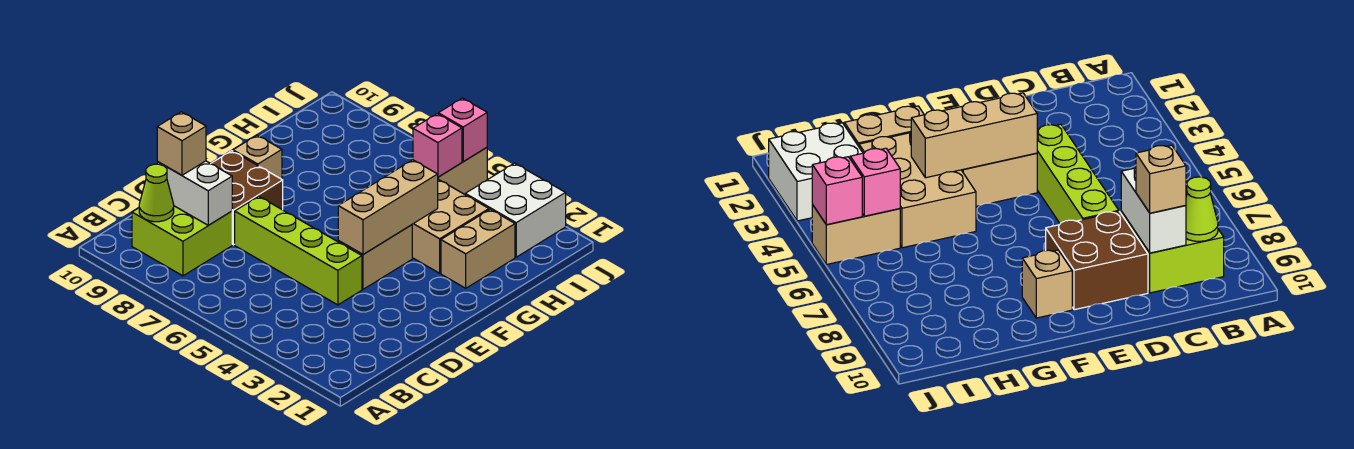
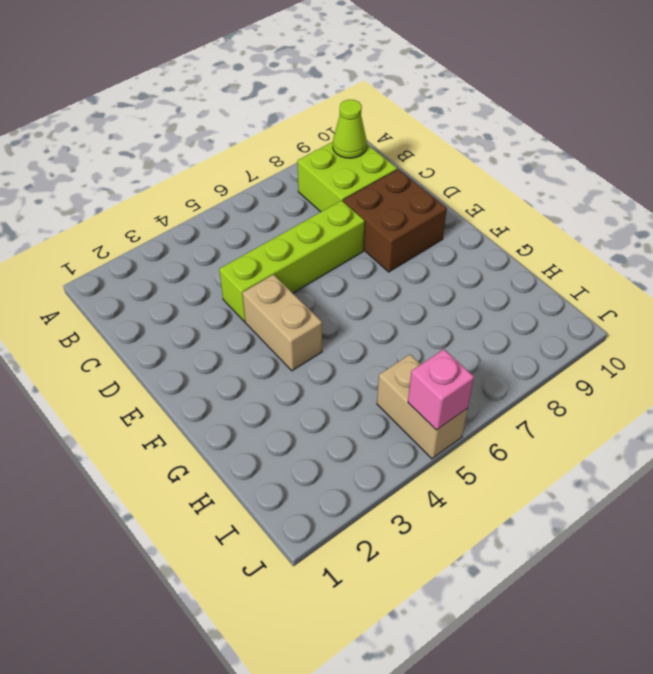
none -> tan 1x1 brick [233,135,282,179]
none -> tan 1x2 brick [441,209,515,288]
none -> tan 2x3 brick [412,179,489,273]

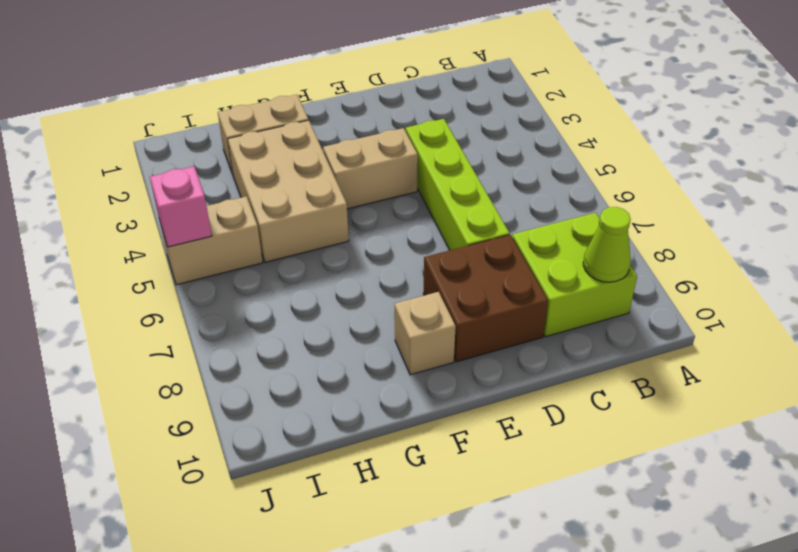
none -> white 2x2 brick [465,163,566,257]
none -> white 1x2 brick [157,161,232,225]
none -> tan 1x3 brick [338,160,438,254]

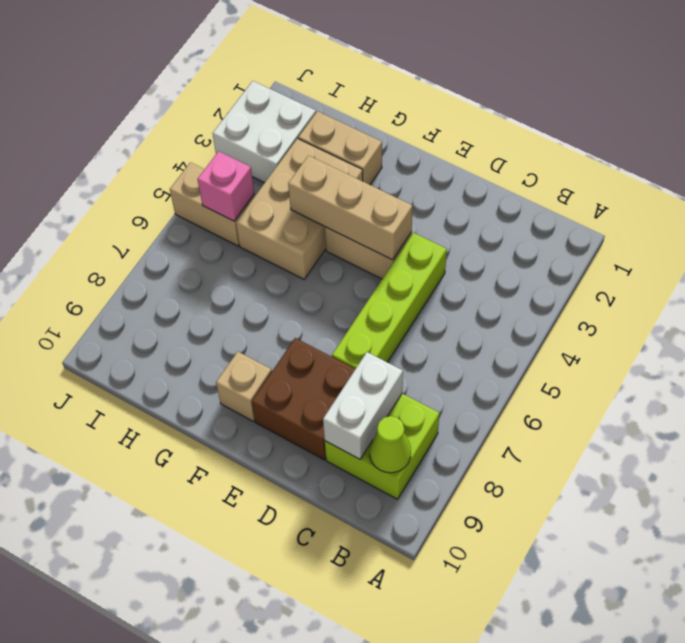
none -> pink 1x1 brick [438,98,487,162]
none -> tan 1x1 brick [157,112,206,175]

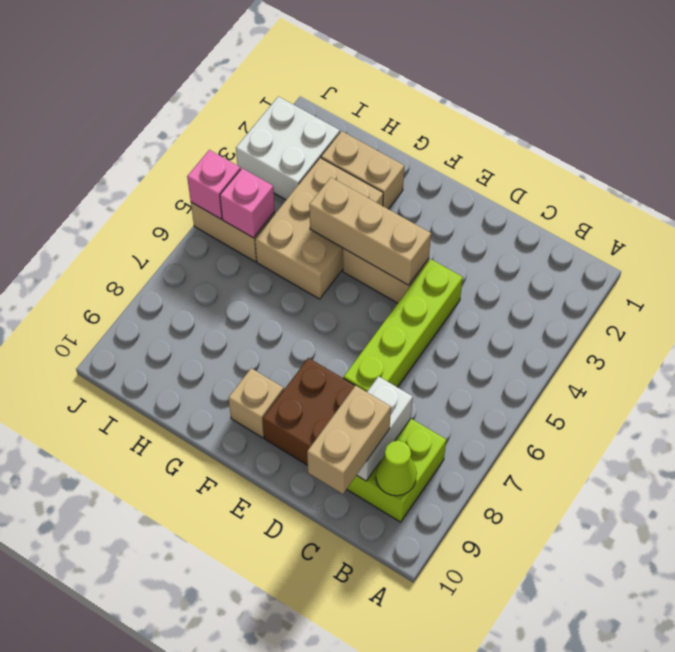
tan 1x2 brick [307,386,391,494] -> tan 1x1 brick [157,112,206,175]

